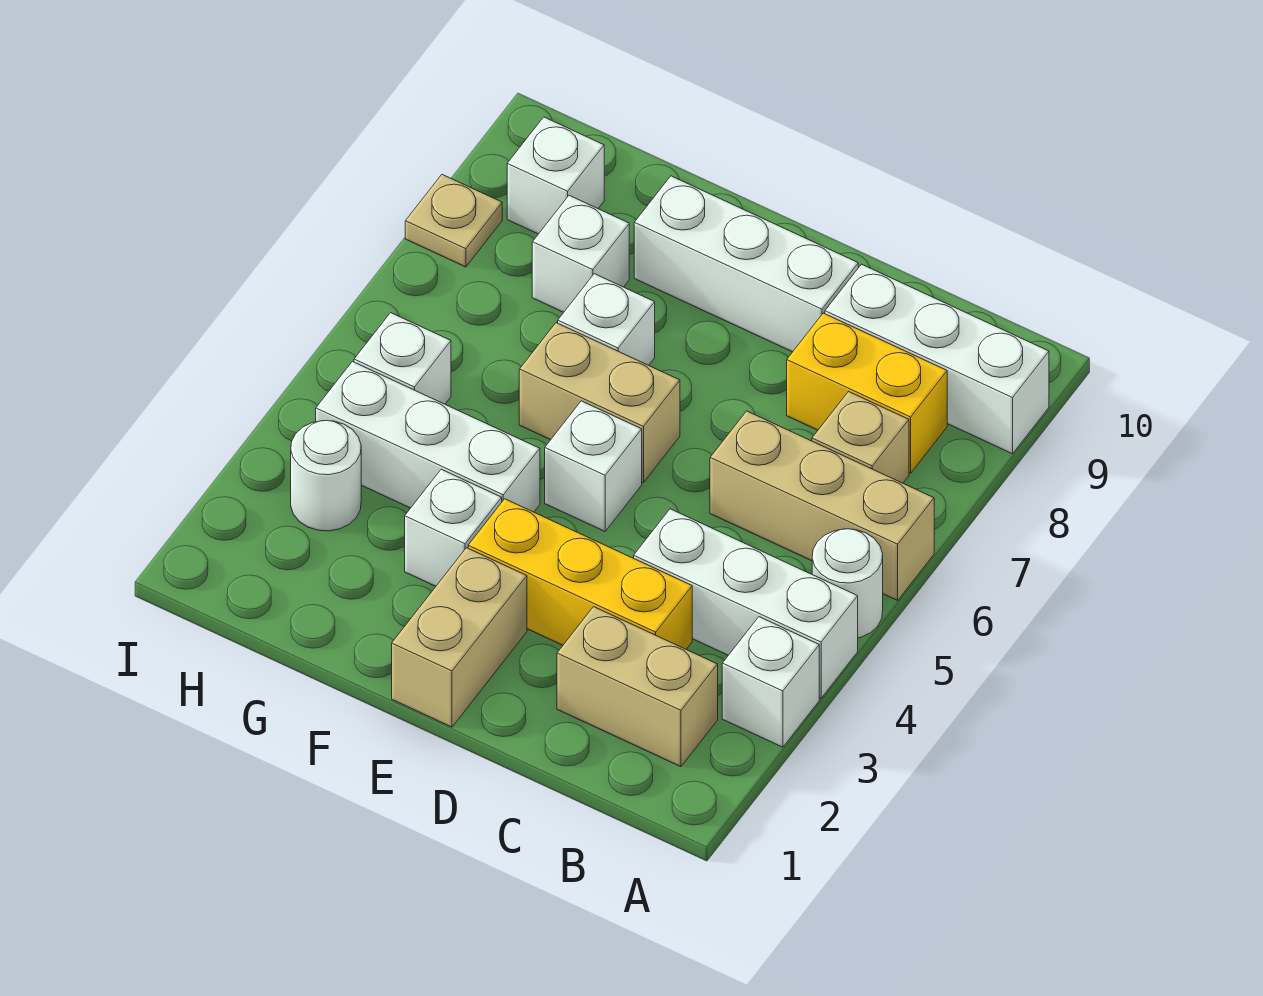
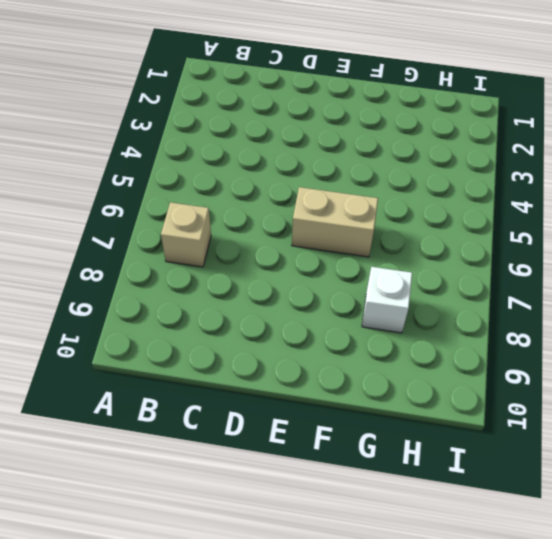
none -> white 1x1 brick [722,617,819,747]
none -> white 1x3 brick [634,509,858,698]
none -> white 1x1 round brick [812,529,883,638]

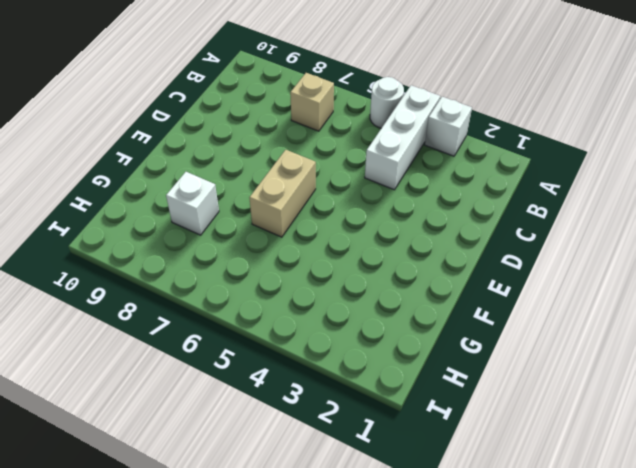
none -> tan 1x3 brick [710,411,934,600]
none -> white 1x3 brick [825,264,1049,454]
none -> tan 1x2 brick [557,607,718,767]

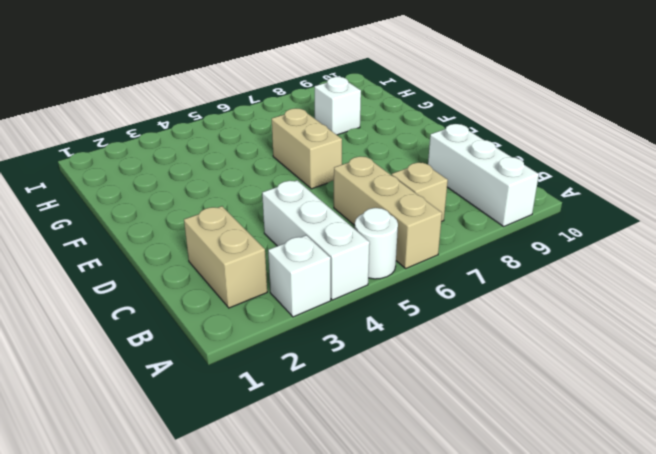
none -> yellow 1x2 brick [787,313,947,473]
none -> yellow 1x3 brick [468,499,692,649]
none -> white 1x3 brick [634,176,858,352]

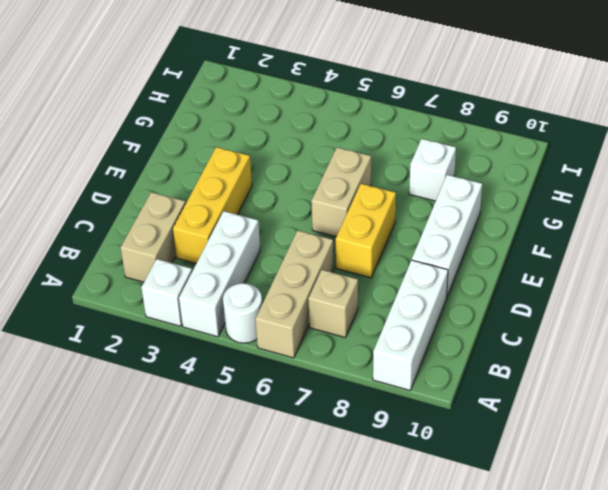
yellow 1x2 brick [336,184,396,278] -> yellow 1x2 brick moved to [787,313,947,473]
none -> tan 1x2 brick [392,548,527,727]
none -> white 1x1 brick [545,401,642,531]
none -> white 1x1 brick [405,469,502,586]

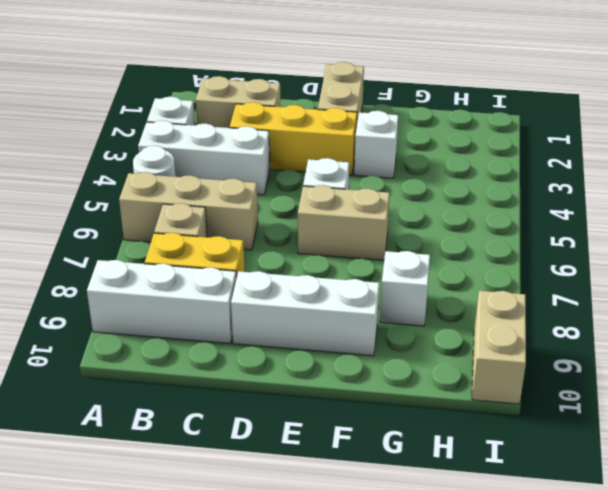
tan 1x2 brick [472,291,526,404] -> none
none -> white 1x3 brick [316,362,540,512]
none -> white 1x1 brick [558,274,655,365]
none -> white 1x1 round brick [291,420,361,531]

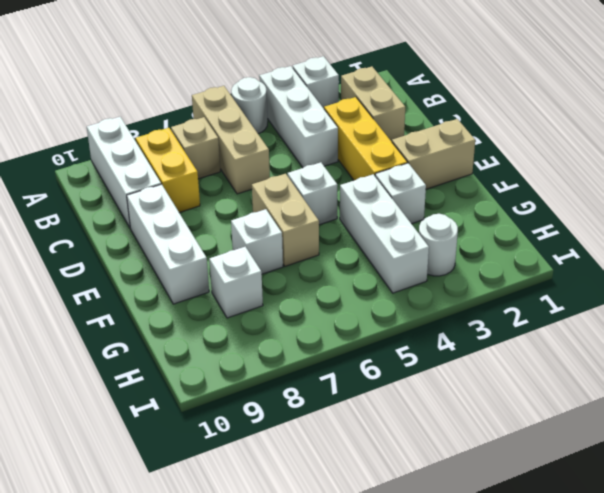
none -> white 1x1 brick [354,313,451,404]
none -> white 1x1 brick [507,117,604,234]
none -> tan 1x1 plate [405,175,502,267]

